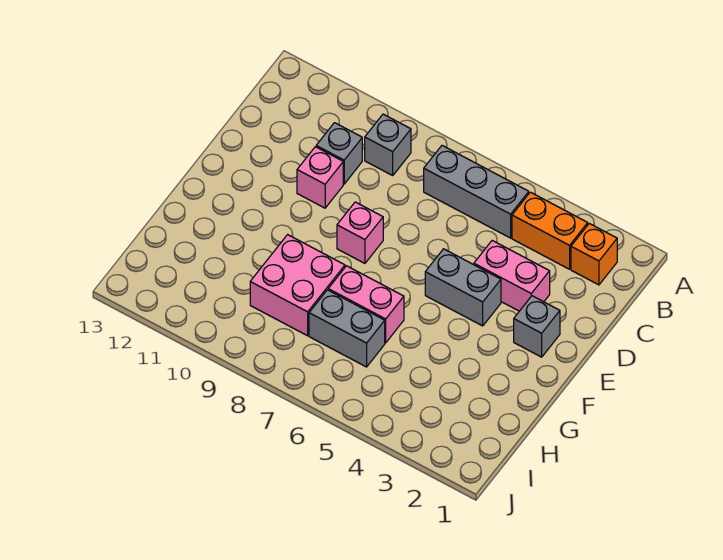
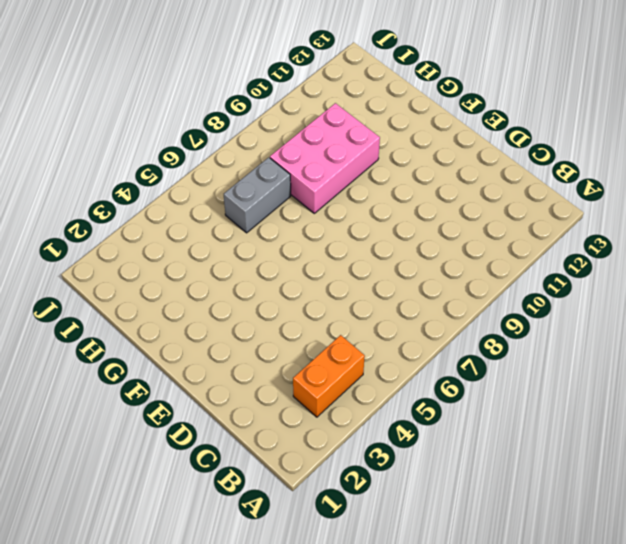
pink 2x3 brick [270,103,380,213] -> pink 2x2 brick [250,235,345,336]
none -> orange 1x1 brick [571,223,617,285]
none -> grey 1x3 brick [424,146,529,238]
none -> grey 1x1 brick [365,114,411,175]

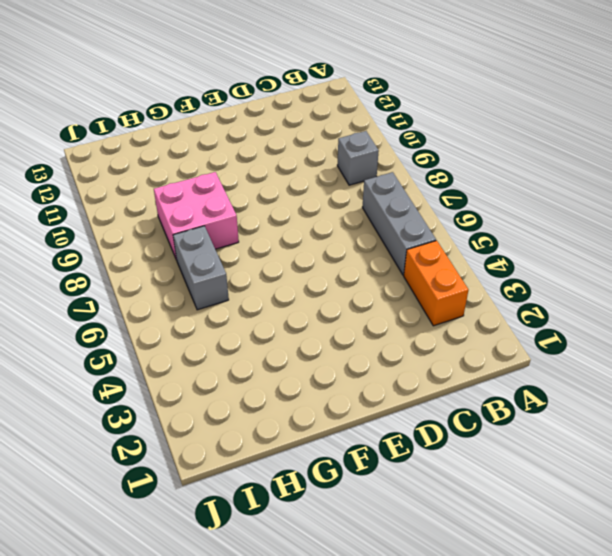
none -> orange 1x1 brick [571,223,617,285]
none -> grey 1x1 brick [316,123,362,184]
none -> pink 1x2 brick [474,241,550,311]

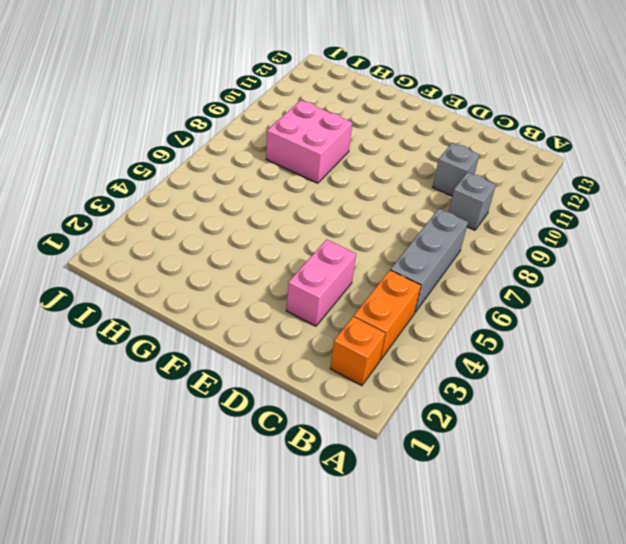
none -> pink 1x1 brick [297,147,343,208]
none -> grey 1x1 brick [514,296,560,357]
none -> grey 1x2 brick [425,249,501,326]

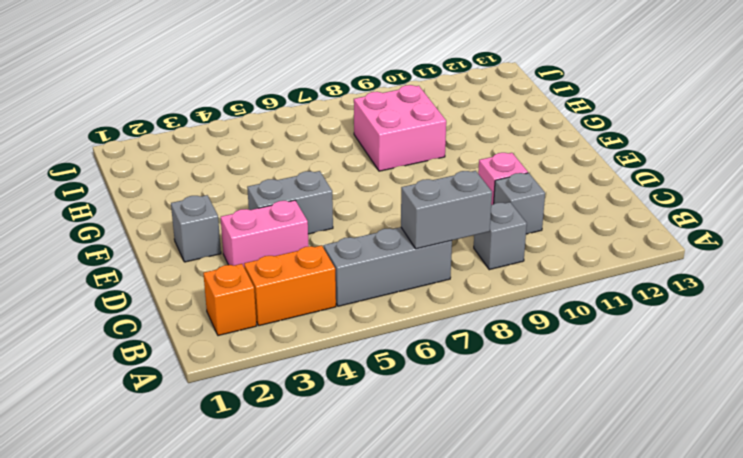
grey 1x2 brick [401,171,492,249] -> grey 1x2 brick moved to [309,290,385,367]
none -> pink 1x1 brick [337,202,383,263]
none -> pink 1x2 brick [328,266,404,343]

